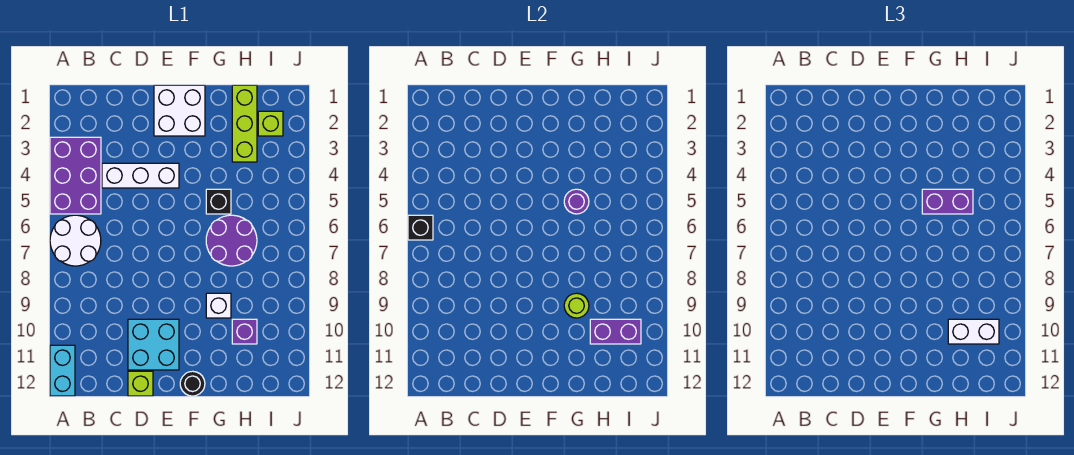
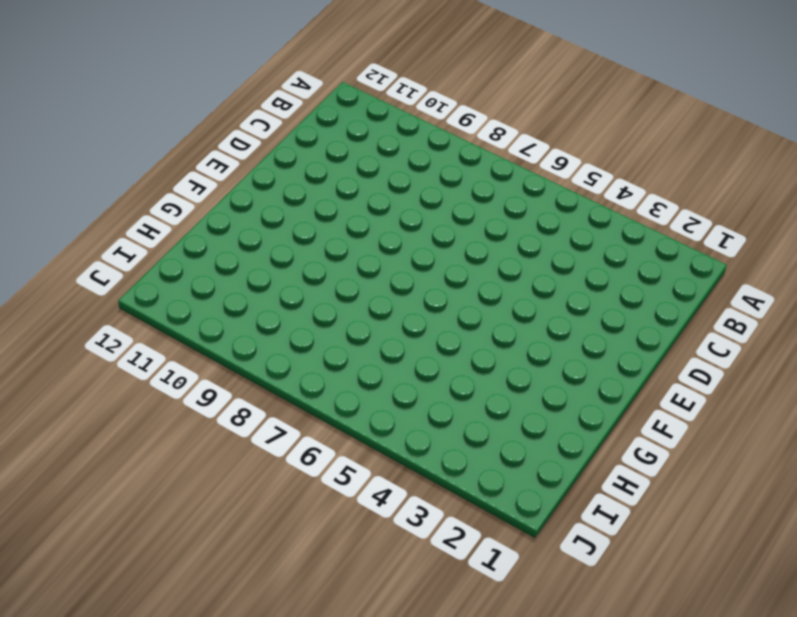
none -> purple 2x3 brick [50,137,101,214]
none -> white 2x2 round brick [50,215,101,266]
none -> cyan 1x2 brick [50,345,75,396]

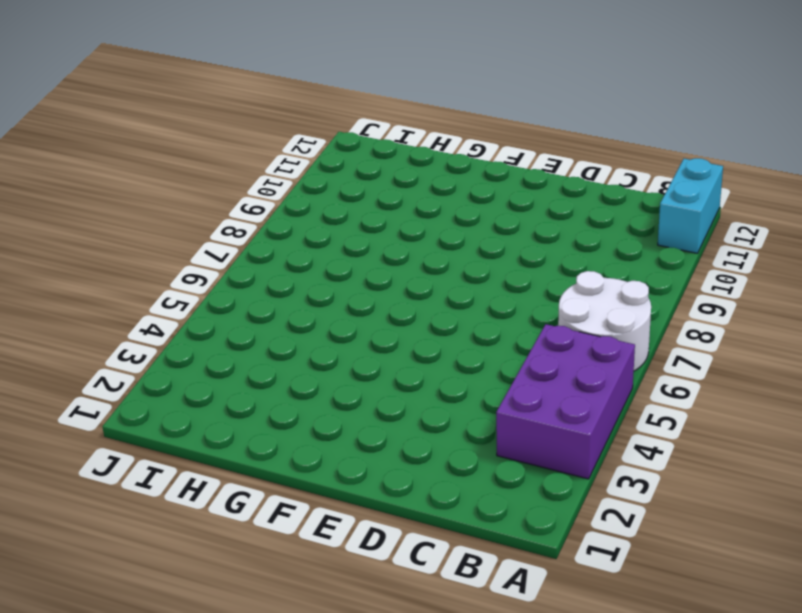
none -> white 1x3 brick [102,163,179,188]
none -> cyan 2x2 brick [128,319,179,370]
none -> lime 1x1 brick [128,371,153,396]

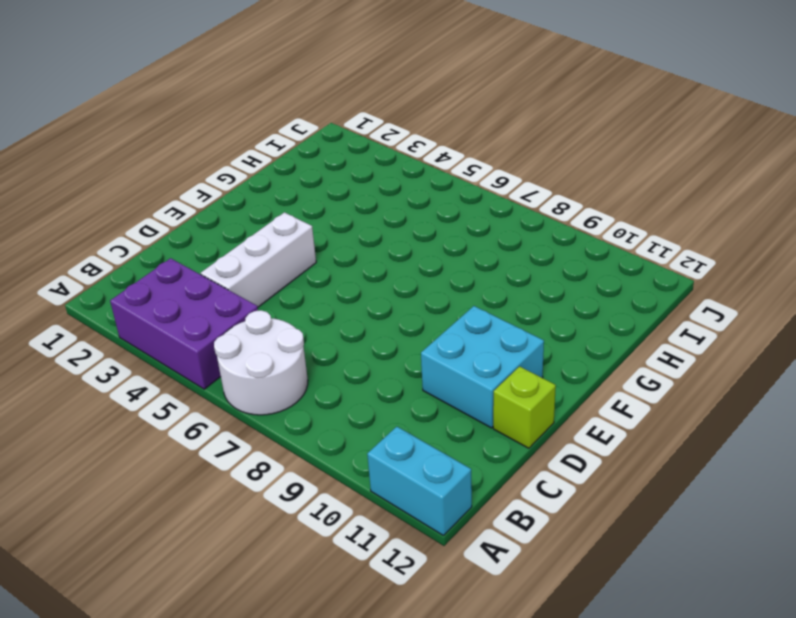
none -> white 2x2 brick [154,85,205,136]
none -> black 1x1 round brick [180,371,205,396]
none -> black 1x1 brick [206,189,231,214]

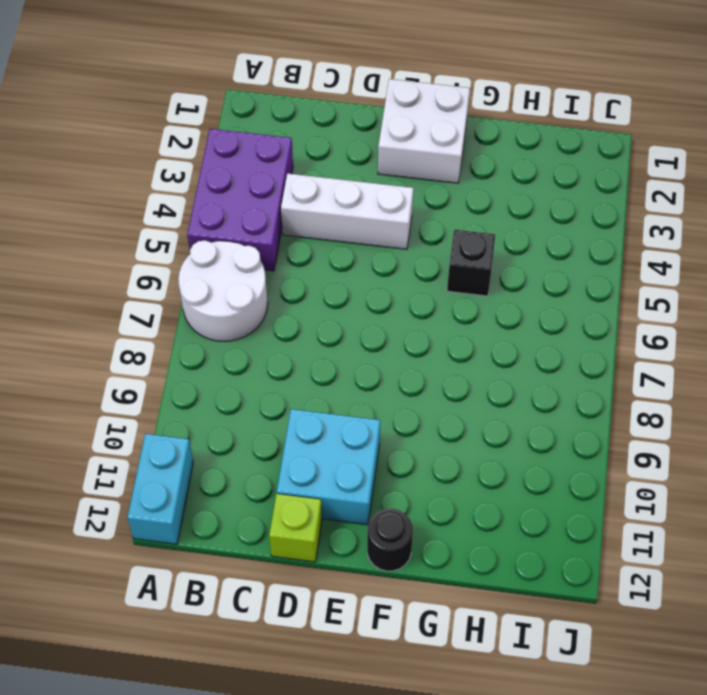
none -> purple 2x2 round brick [206,215,257,266]
none -> white 1x1 brick [206,293,231,318]
none -> lime 1x3 brick [232,85,257,162]

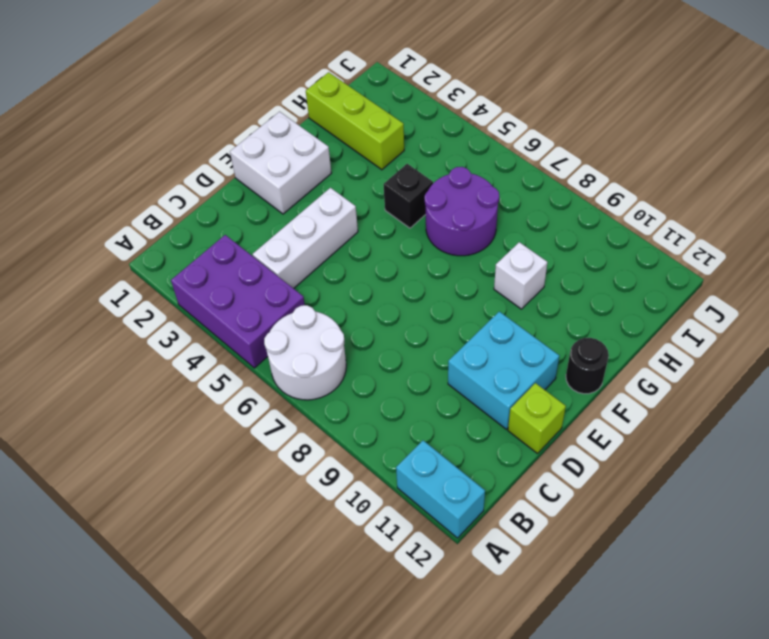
none -> purple 1x1 brick [232,319,257,344]
none -> lime 1x1 brick [258,111,283,136]
none -> black 1x1 brick [408,215,433,240]

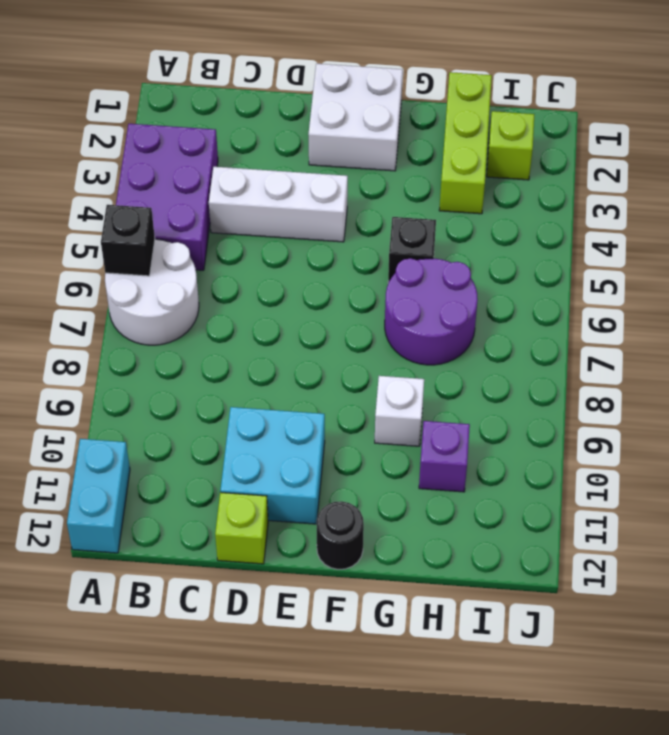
none -> purple 1x1 round brick [564,189,589,214]
none -> lime 1x1 round brick [564,293,589,318]
none -> purple 1x2 brick [590,319,641,344]

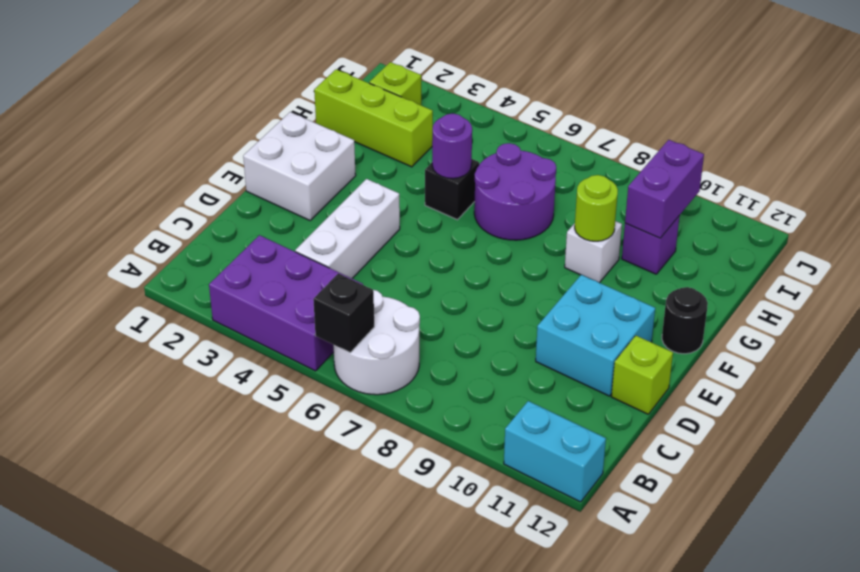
none -> purple 1x2 brick [922,189,973,214]
none -> white 1x2 brick [948,319,999,344]

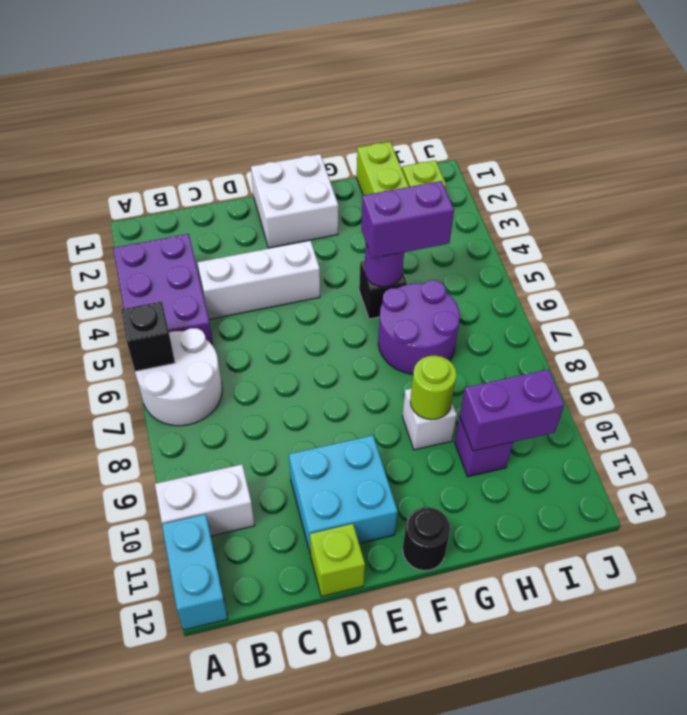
white 1x2 brick [155,464,255,536] -> white 1x2 brick moved to [948,319,999,344]

